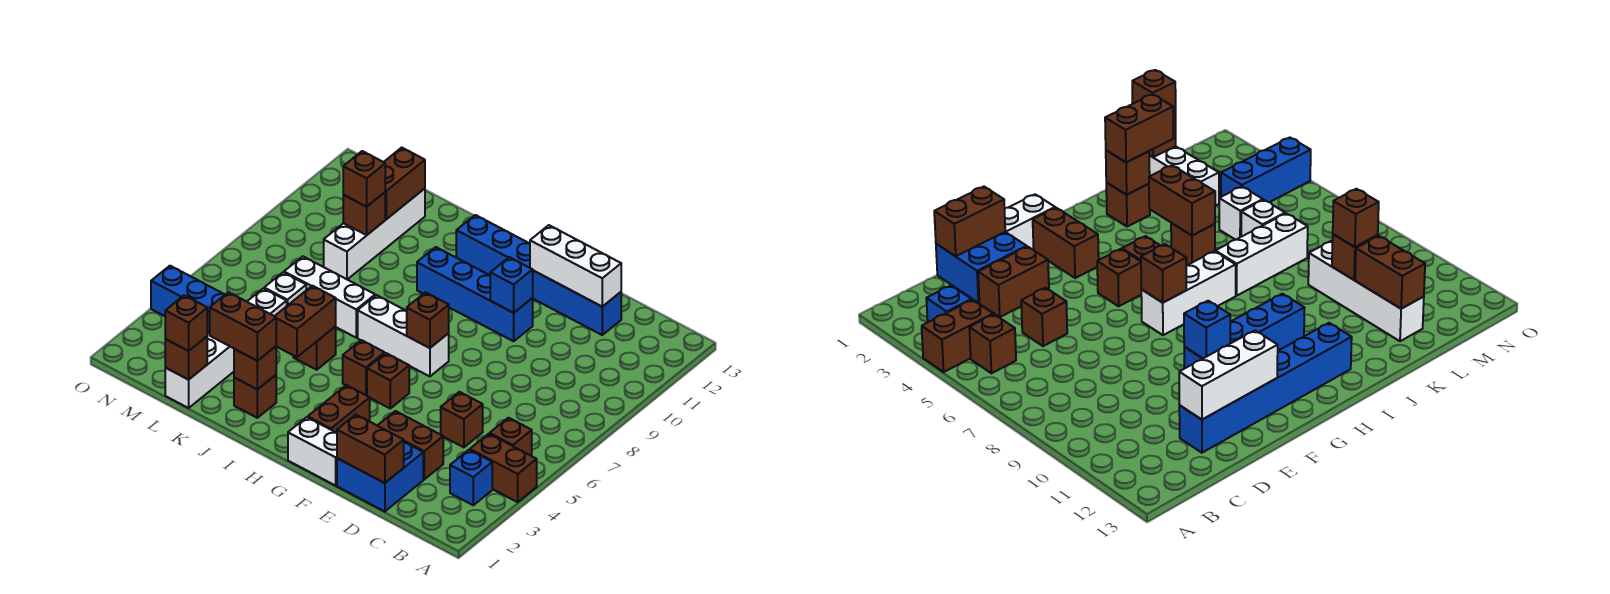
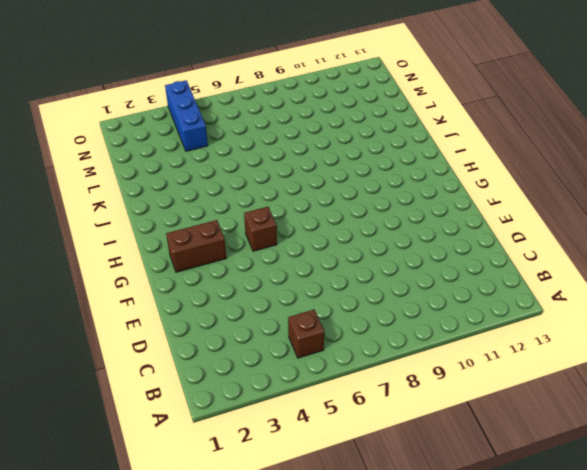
none -> brown 1x2 brick [470,434,537,502]
none -> blue 1x1 brick [450,450,492,505]
none -> blue 2x2 brick [337,442,423,512]
none -> brown 1x2 brick [377,411,443,479]

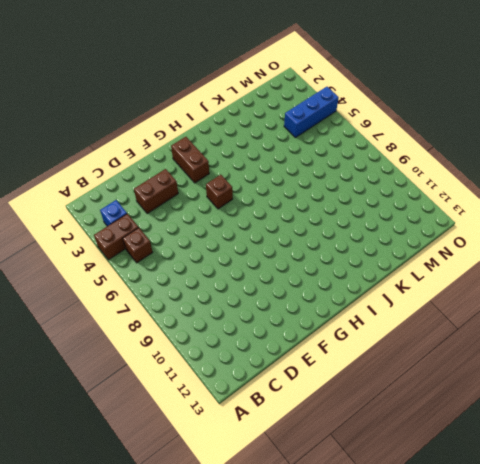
none -> blue 2x2 brick [337,442,423,512]
none -> brown 1x1 brick [441,392,483,447]
none -> blue 1x6 brick [456,215,621,335]
none -> white 1x2 brick [288,417,337,486]

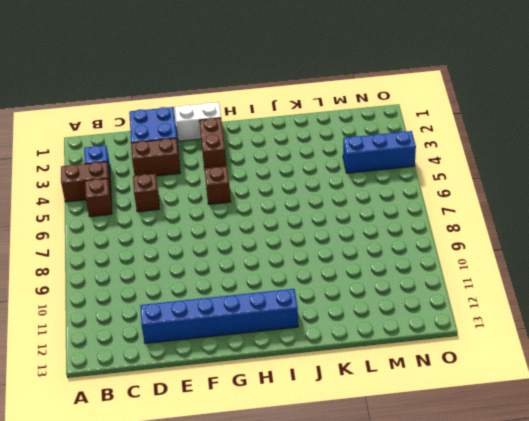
none -> blue 1x4 brick [417,247,533,341]
none -> white 1x3 brick [358,295,449,376]
none -> brown 1x1 brick [343,340,385,395]
none -> brown 1x1 brick [234,375,276,418]

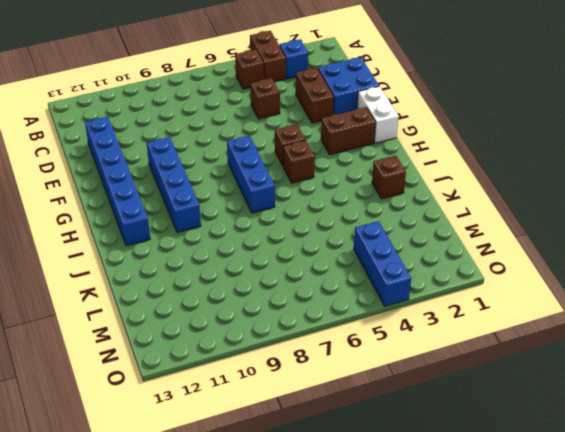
blue 1x3 brick [227,136,275,213] -> white 1x3 brick [358,295,449,376]
none -> brown 1x1 brick [293,327,336,370]
none -> white 1x3 brick [284,256,375,338]
none -> white 1x3 brick [165,332,234,408]
none -> white 1x1 brick [247,288,287,316]

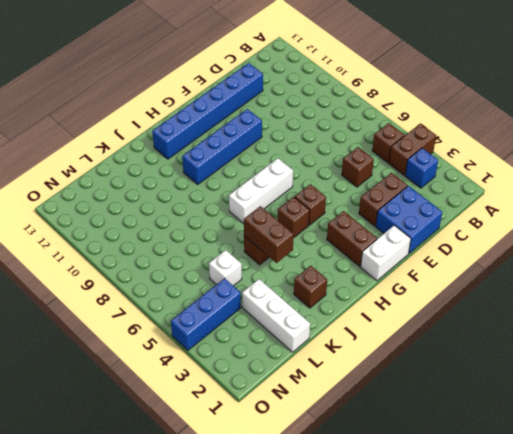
none -> white 1x3 brick [284,256,375,338]
none -> white 1x1 brick [264,272,306,306]
none -> white 1x4 brick [324,189,425,280]
none -> brown 1x2 brick [337,415,404,483]

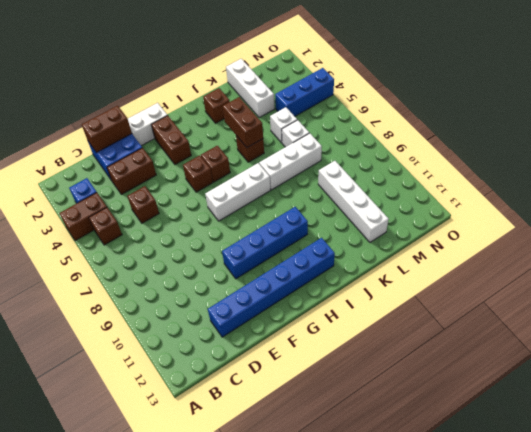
none -> white 1x3 brick [530,225,621,307]
none -> blue 1x1 brick [490,257,533,313]
none -> brown 1x1 brick [407,292,449,348]
none -> brown 1x1 brick [234,346,276,389]

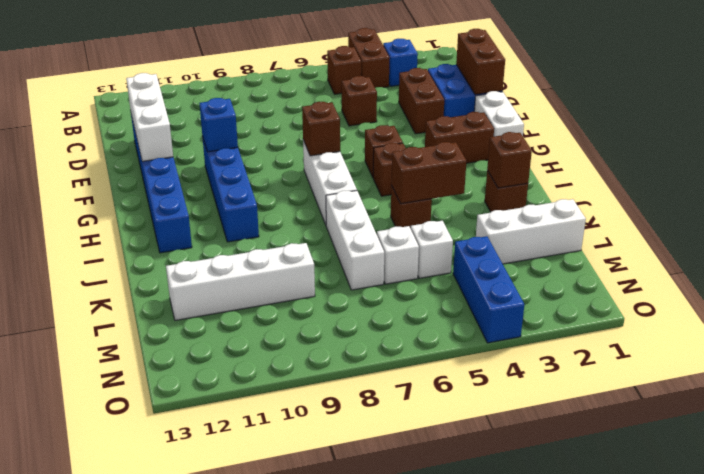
none -> brown 1x1 brick [165,337,207,380]
none -> brown 1x1 brick [343,192,385,235]
none -> brown 1x2 brick [384,148,425,219]
none -> brown 1x2 brick [210,292,276,361]

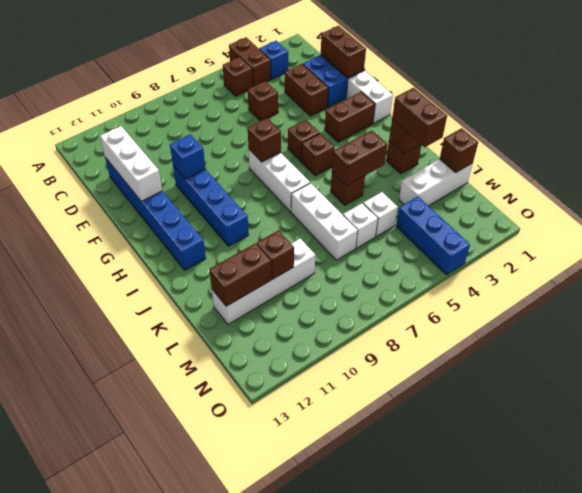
none -> brown 1x1 brick [165,295,207,351]
none -> brown 1x1 brick [343,151,385,207]

